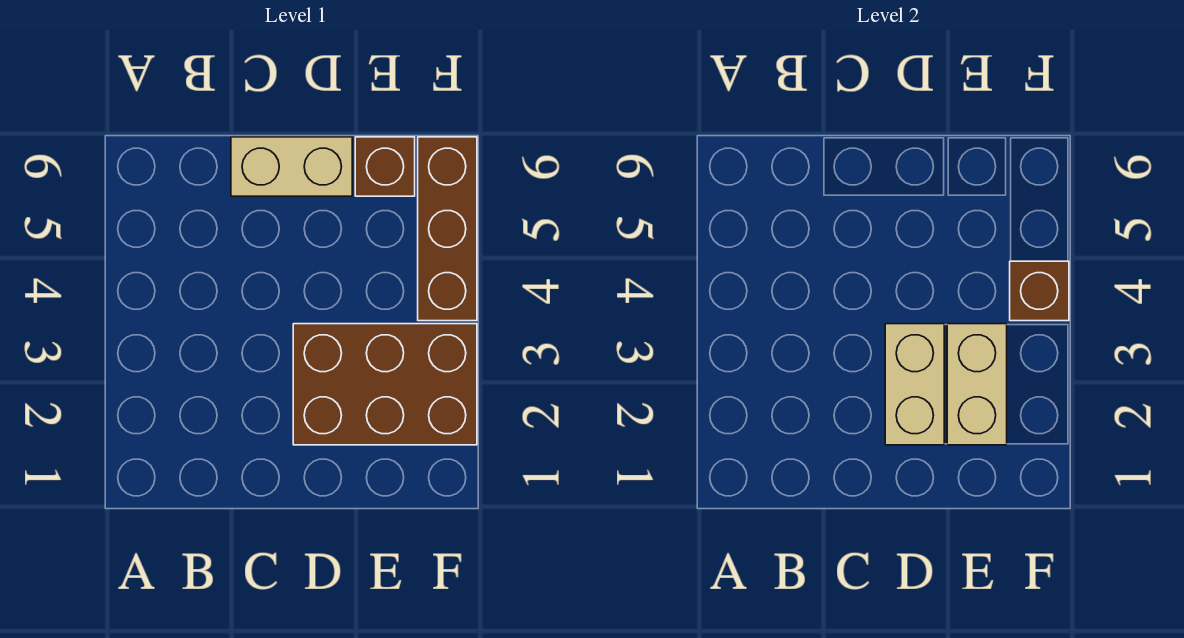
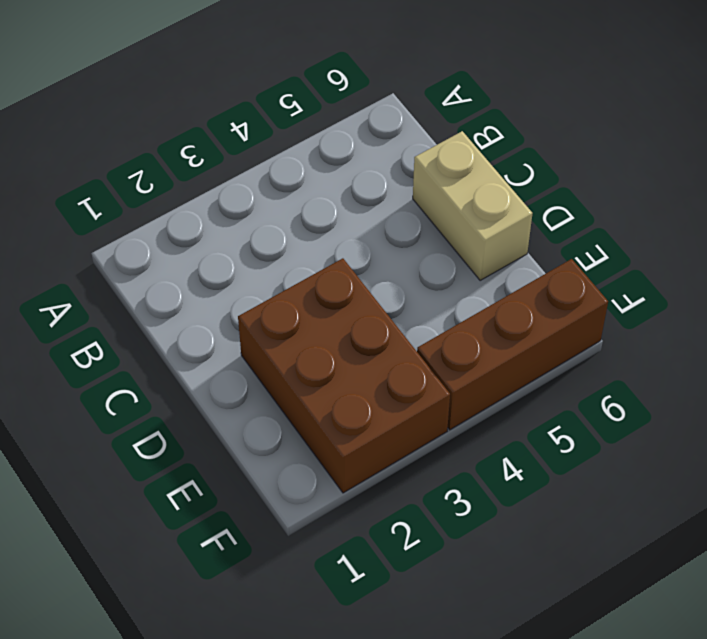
none -> brown 1x1 brick [355,137,415,196]
none -> tan 1x2 brick [885,324,944,445]

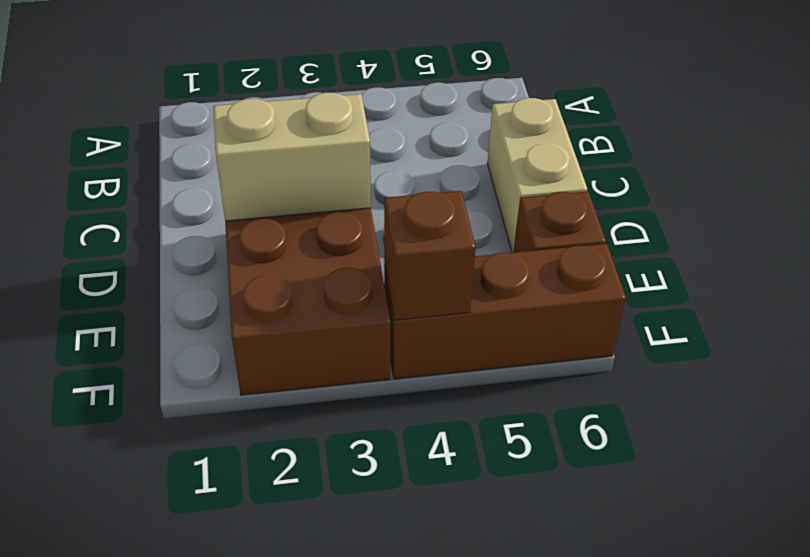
none -> tan 1x2 brick [947,324,1007,445]

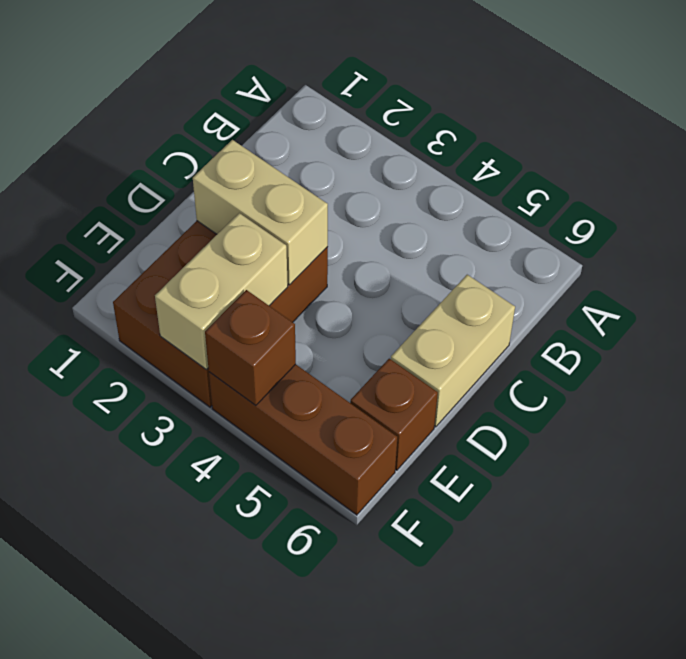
tan 1x2 brick [155,213,288,370] -> tan 1x2 brick turned to [947,324,1007,445]

